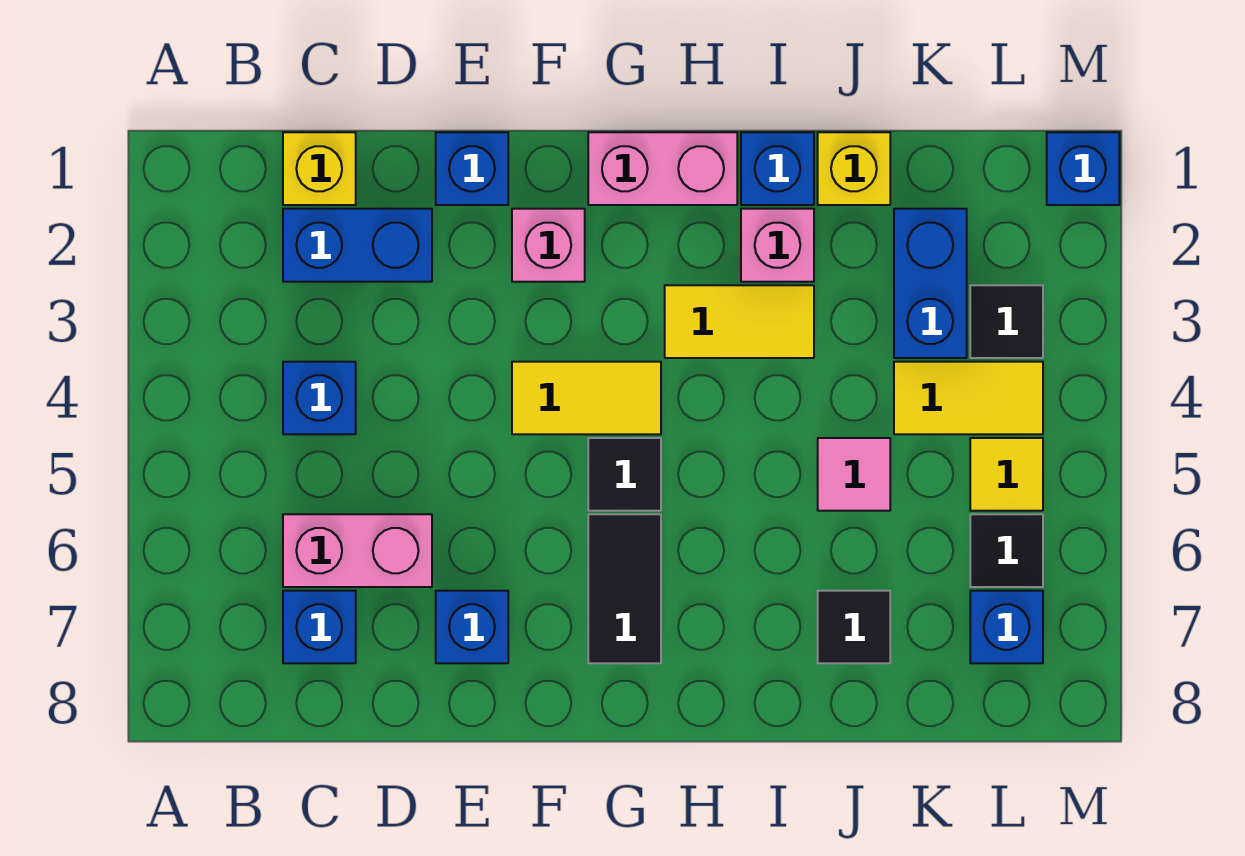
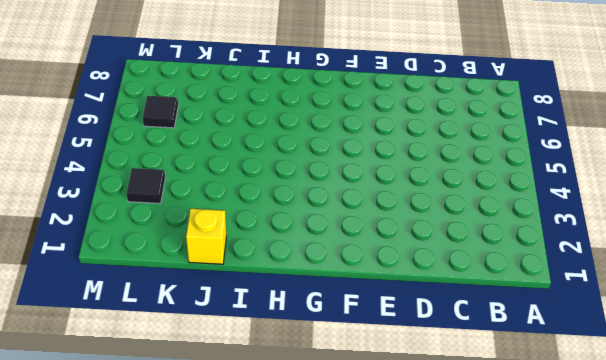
none -> yellow 1x1 brick [283,132,356,205]
none -> blue 1x2 brick [283,209,432,282]
none -> blue 1x1 brick [283,362,356,434]

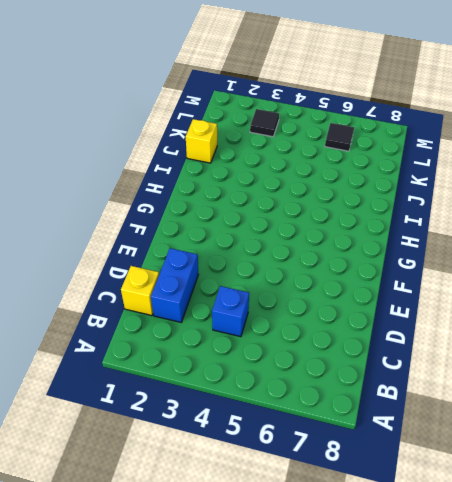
none -> pink 1x2 brick [283,514,432,587]
none -> blue 1x1 brick [283,591,356,663]
none -> blue 1x1 brick [436,132,508,205]

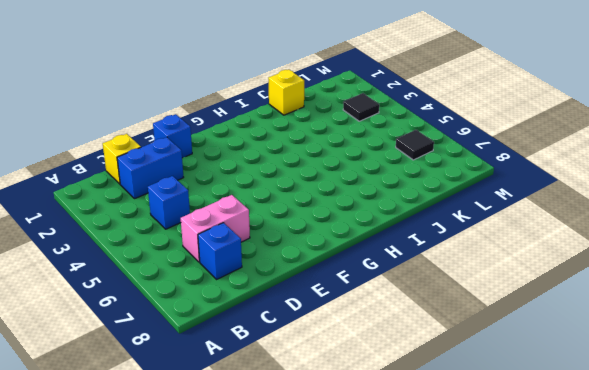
none -> blue 1x1 brick [436,591,508,663]
none -> pink 1x1 brick [512,209,585,282]
none -> yellow 1x2 tile [512,362,661,434]

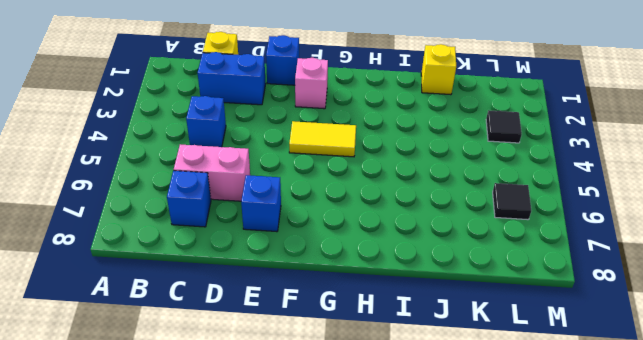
none -> pink 1x2 brick [588,132,737,205]
none -> black 1x1 tile [588,438,661,511]
none -> black 1x2 tile [588,514,661,663]

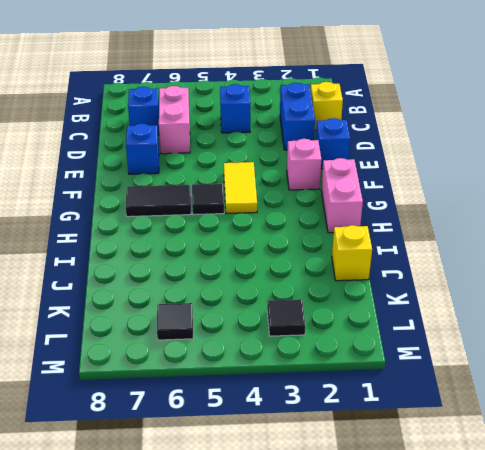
none -> yellow 1x2 tile [665,285,814,358]
none -> blue 1x1 brick [741,132,814,205]
none -> pink 1x1 brick [741,209,814,282]

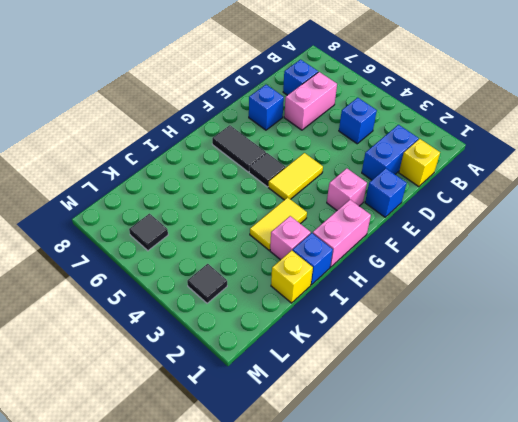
none -> pink 1x1 tile [818,438,890,511]
none -> black 1x1 tile [818,591,890,663]
none -> blue 1x2 brick [894,209,967,358]

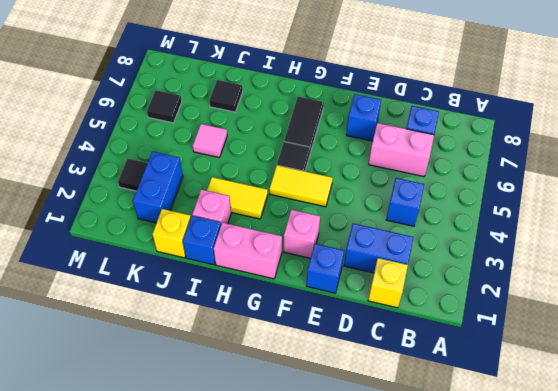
none -> yellow 1x2 tile [894,362,1043,434]
none -> yellow 1x1 tile [970,438,1043,511]
none -> blue 1x1 brick [970,591,1043,663]

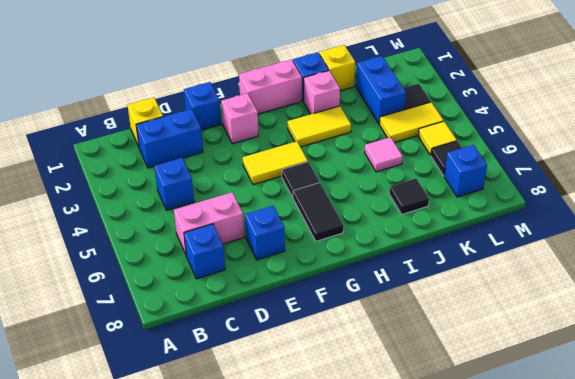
none -> blue 1x1 brick [1047,132,1119,205]

